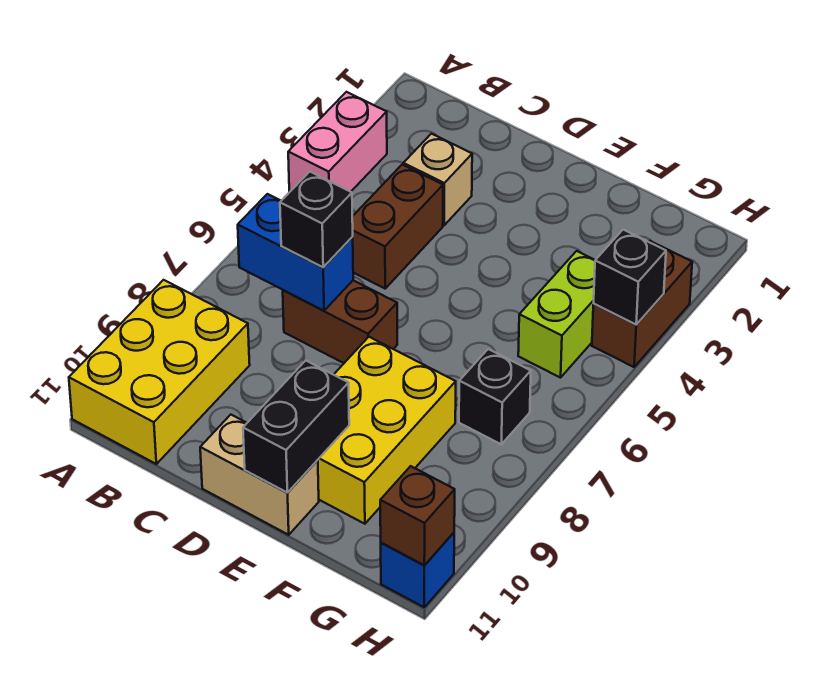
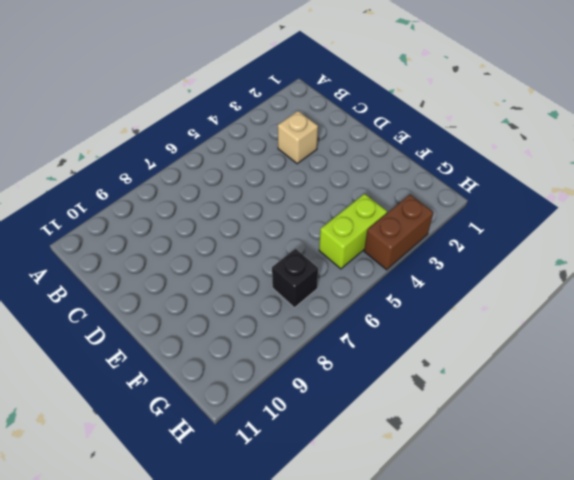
none -> pink 1x2 brick [288,92,387,192]
none -> yellow 2x3 brick [69,280,250,464]
none -> brown 1x2 brick [352,165,443,288]

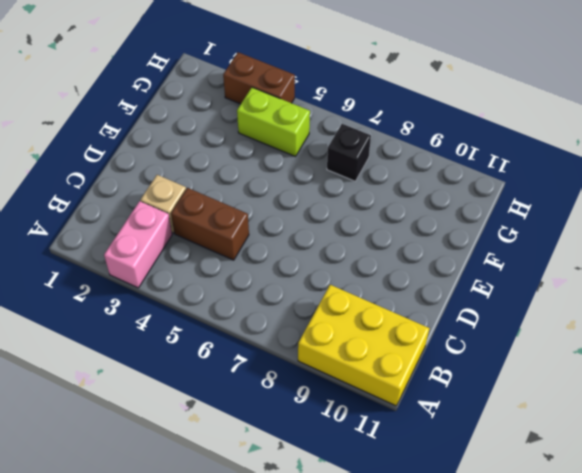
pink 1x2 brick [104,201,172,288] -> pink 1x2 brick turned to [288,92,387,192]
none -> brown 1x2 brick [283,280,397,363]
none -> tan 1x2 brick [200,415,319,535]
none -> yellow 2x3 brick [317,337,456,524]

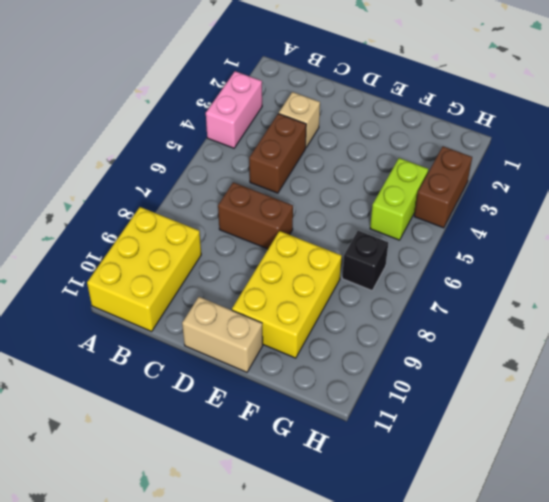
none -> blue 1x1 brick [381,533,454,607]
none -> blue 1x2 brick [238,194,353,311]
none -> black 1x2 brick [243,361,349,492]

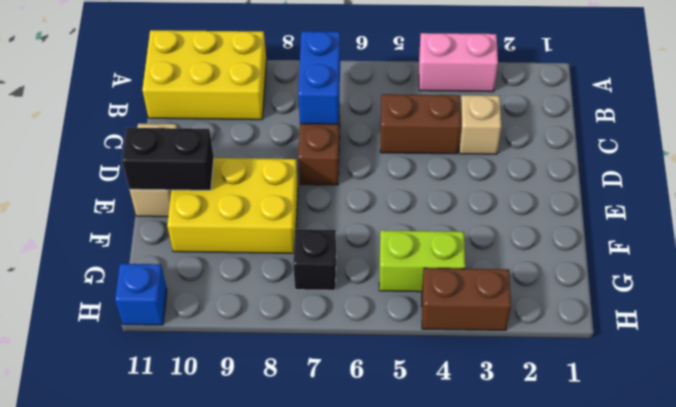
none -> black 1x1 brick [594,230,666,325]
none -> brown 1x1 brick [380,466,455,565]
none -> black 1x1 brick [280,172,353,267]

